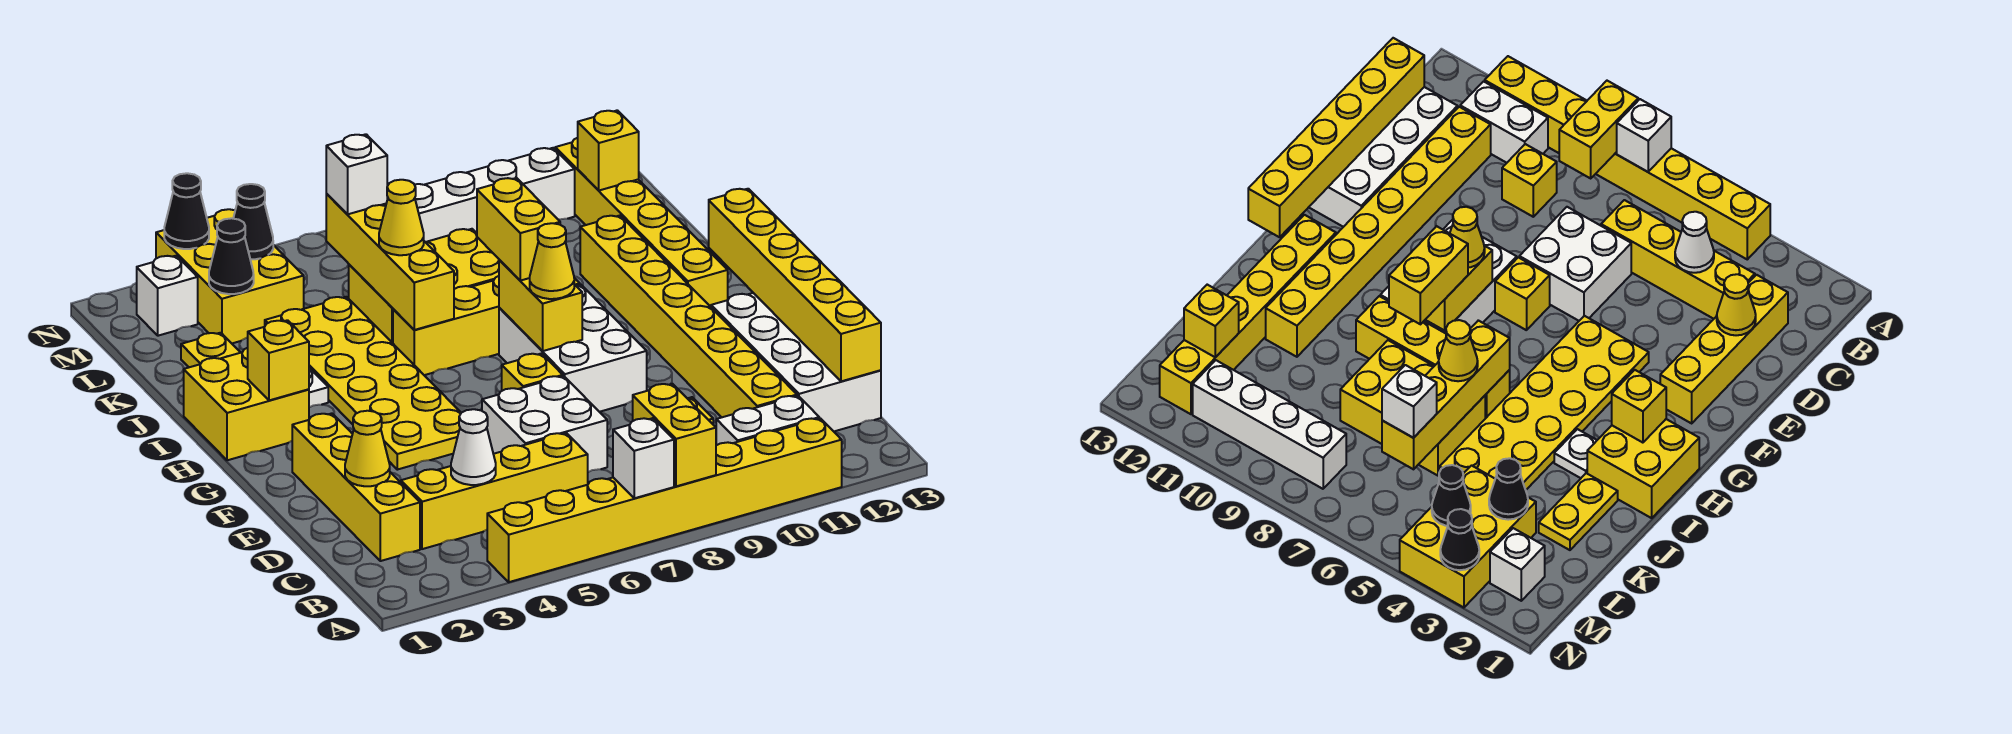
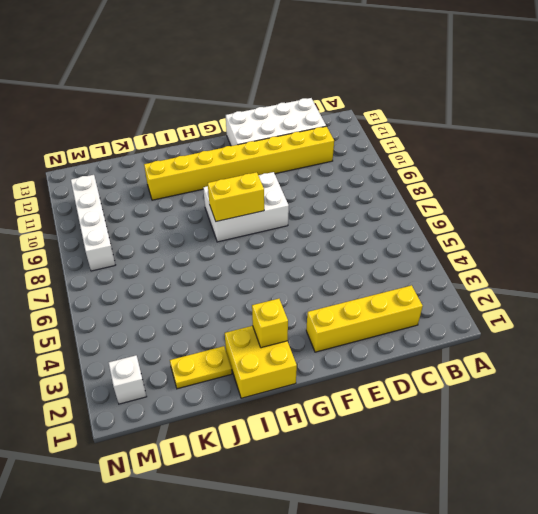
none -> yellow 1x8 brick [487,418,842,582]
none -> white 1x2 brick [716,396,819,445]
none -> yellow 1x4 brick [401,433,588,549]
none -> yellow 1x1 brick [1502,144,1557,217]

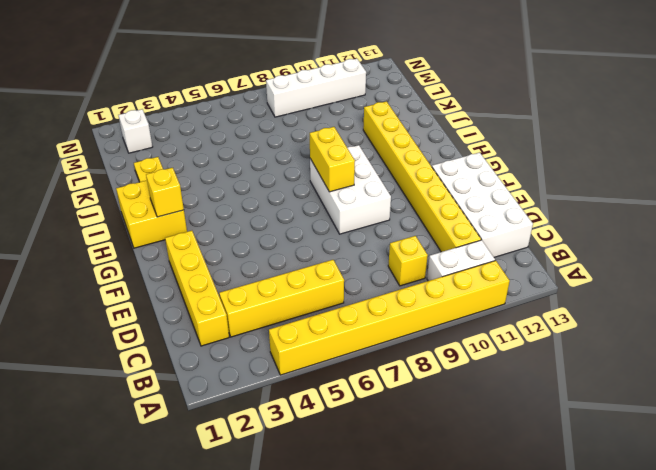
none -> white 2x2 brick [482,376,607,472]
none -> yellow 2x6 plate [265,297,461,470]
none -> yellow 1x1 brick [502,354,563,391]
none -> yellow 1x6 brick [555,138,728,307]

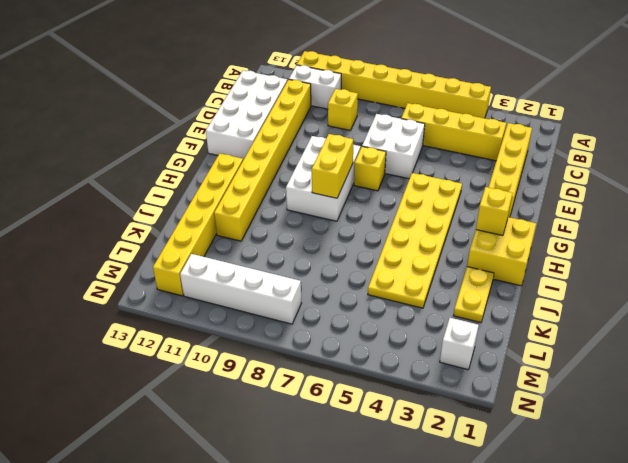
none -> white 1x1 plate [309,368,328,407]
none -> yellow 1x4 brick [393,276,580,375]
none -> yellow 2x3 brick [349,229,499,343]
none -> yellow 2x3 brick [156,209,304,343]

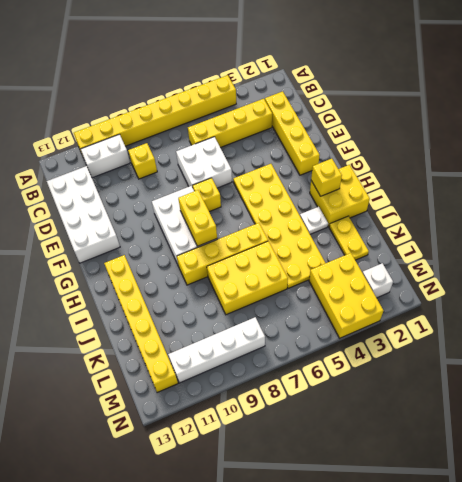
none -> yellow 1x8 brick [580,216,797,417]
none -> white 1x1 brick [613,418,674,498]
none -> yellow 1x2 brick [633,384,716,486]
none -> white 1x1 cone [451,409,496,485]

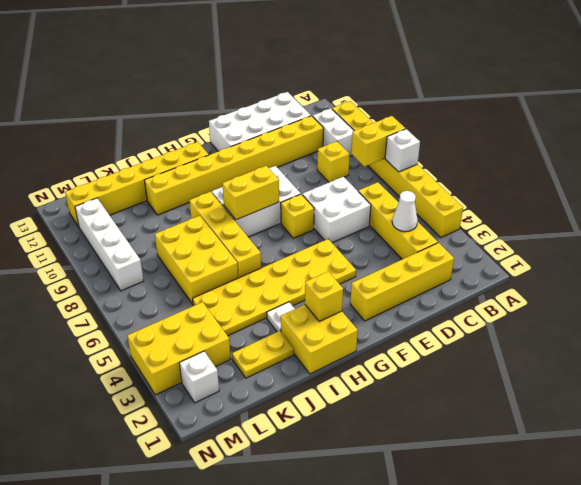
none -> yellow 1x6 brick [709,189,881,381]
none -> yellow 1x1 cone [345,411,390,486]
none -> yellow 1x4 brick [326,194,454,330]
none -> black 1x1 cone [209,218,254,294]

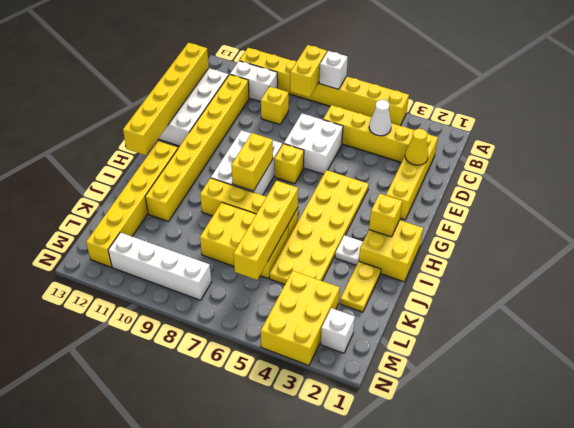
none -> black 1x1 cone [209,218,254,294]
none -> yellow 1x1 brick [578,110,639,190]
none -> black 1x1 cone [233,184,273,259]
none -> black 1x1 cone [164,173,209,249]

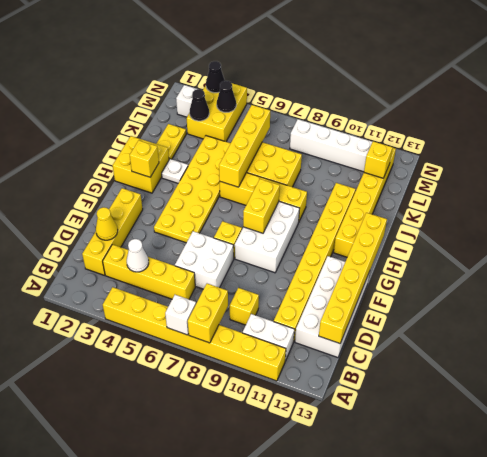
none -> yellow 1x1 cone [530,223,574,299]
none -> yellow 1x2 brick [477,178,560,281]
none -> yellow 1x1 cone [379,180,424,255]
none -> white 1x1 brick [326,134,387,214]

